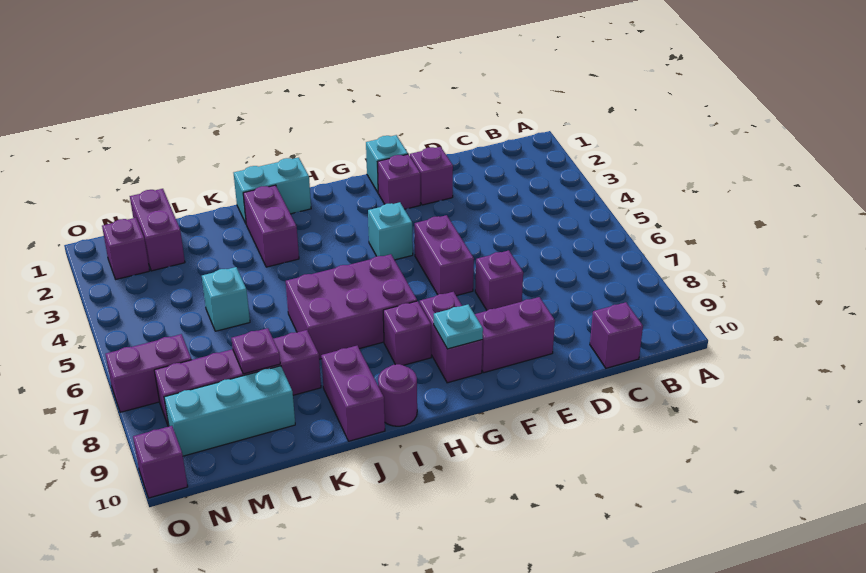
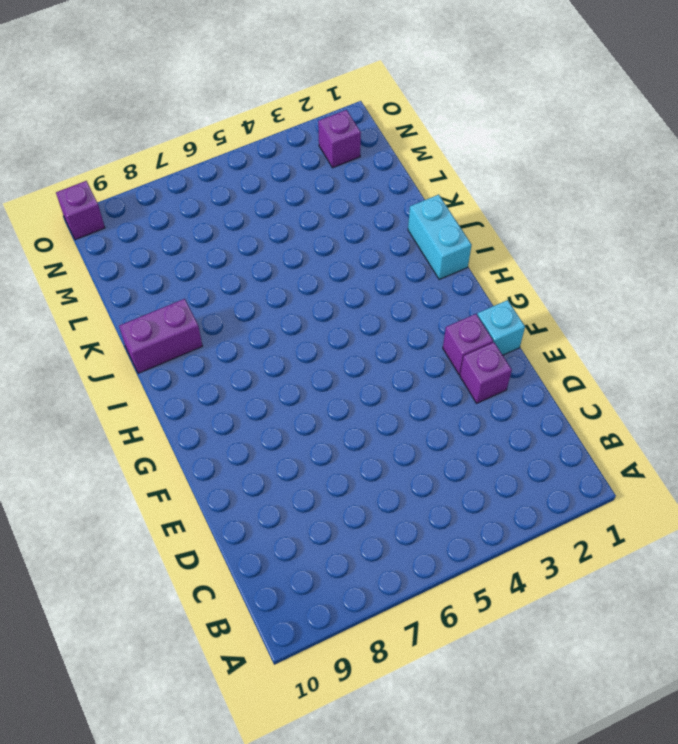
none -> purple 1x1 brick [590,302,643,368]
none -> purple 1x1 brick [475,250,523,310]
none -> purple 1x2 brick [475,297,555,373]

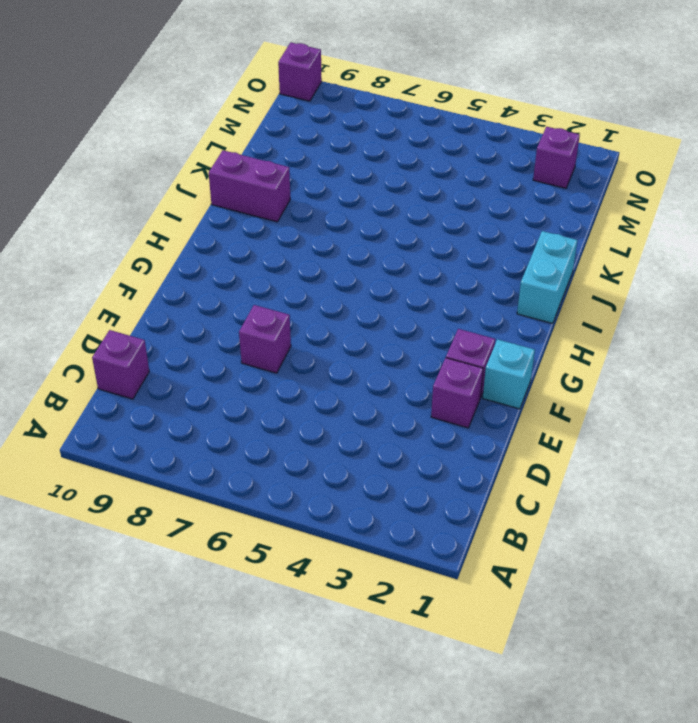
none -> purple 1x2 brick [475,297,555,373]
none -> purple 1x2 brick [415,215,474,296]
none -> cyan 1x1 brick [368,202,413,260]

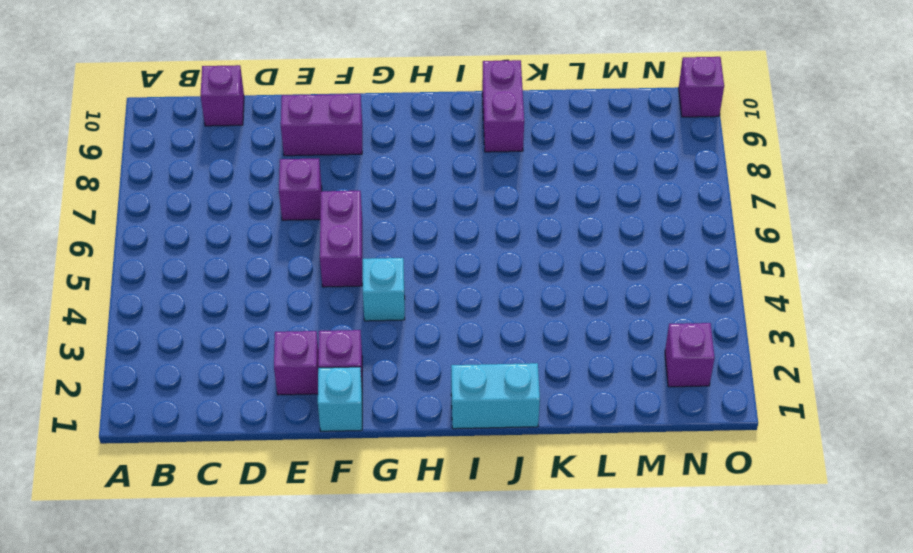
none -> purple 1x2 brick [420,292,483,383]
none -> purple 2x3 brick [286,254,417,359]
none -> purple 1x1 brick [383,301,431,365]

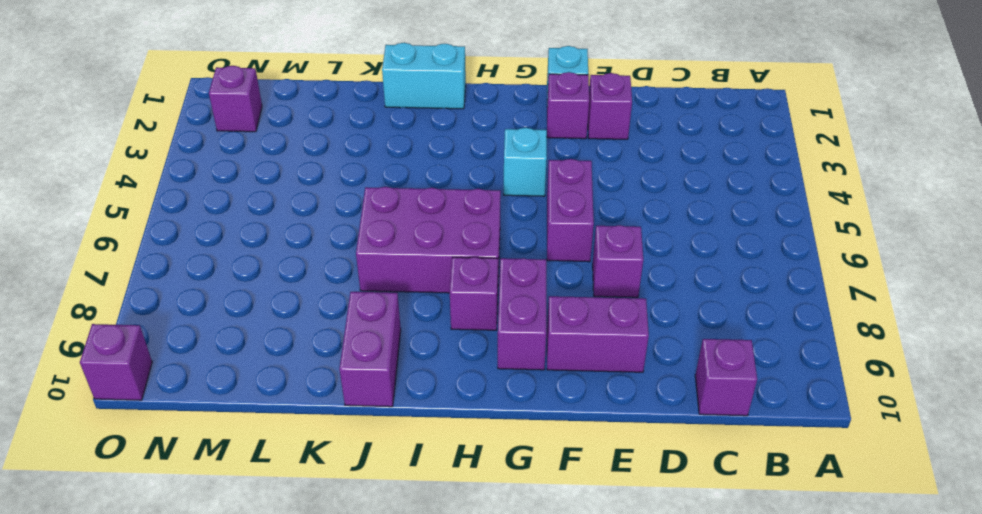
none -> purple 1x1 round brick [378,364,417,426]
none -> purple 1x2 brick [243,185,299,267]
none -> purple 1x4 brick [154,330,321,427]

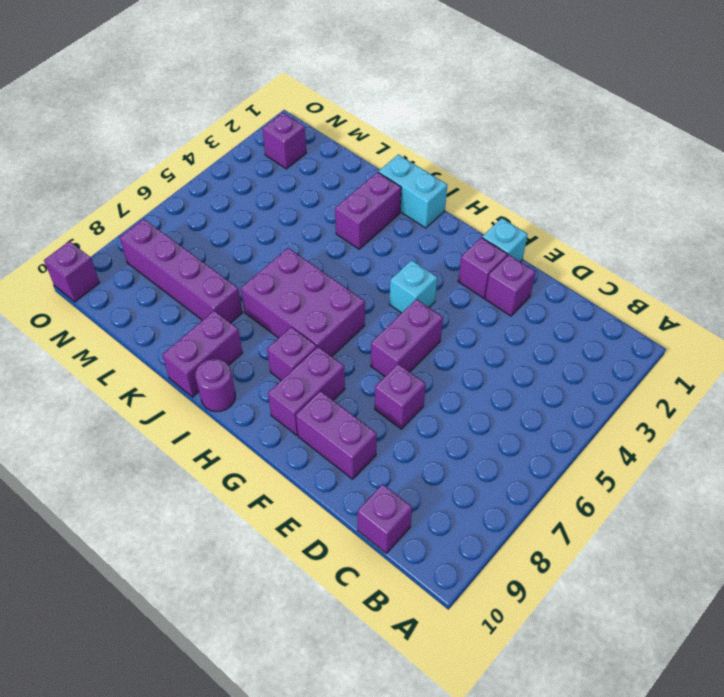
none -> cyan 1x1 brick [202,267,250,331]
none -> cyan 1x3 brick [164,366,295,456]
none -> purple 1x2 brick [130,189,185,271]

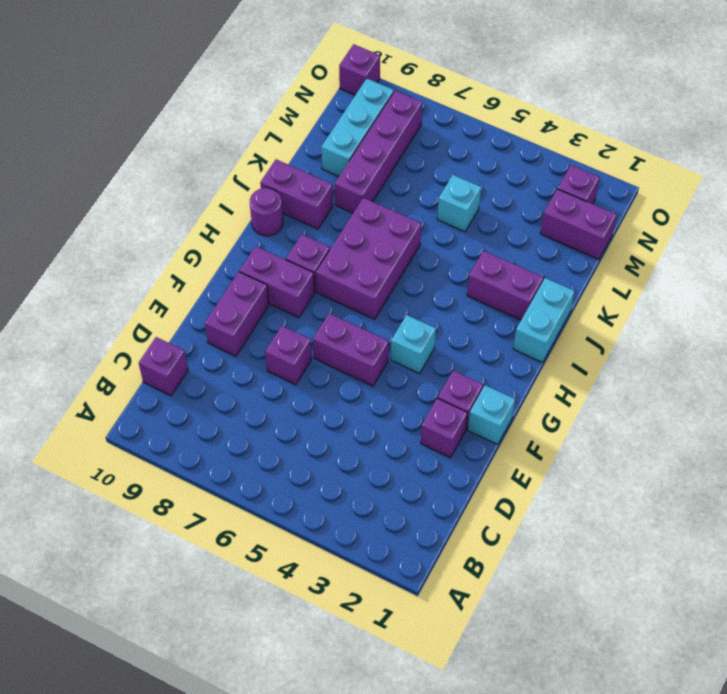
none -> purple 1x2 brick [105,334,191,412]
none -> cyan 1x1 plate [434,305,483,349]
none -> purple 1x1 plate [231,328,280,374]

